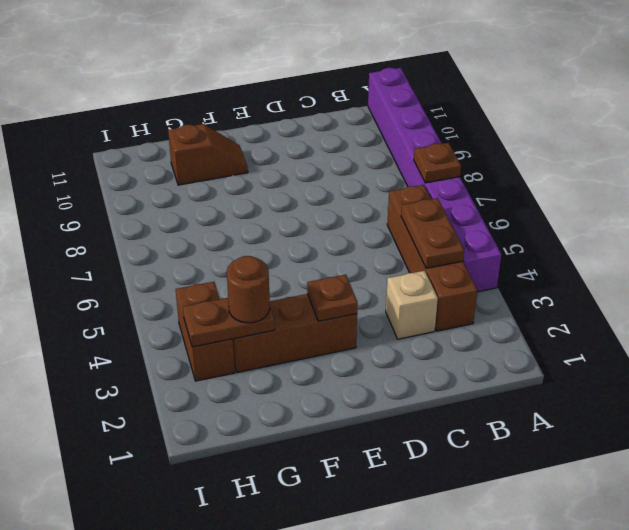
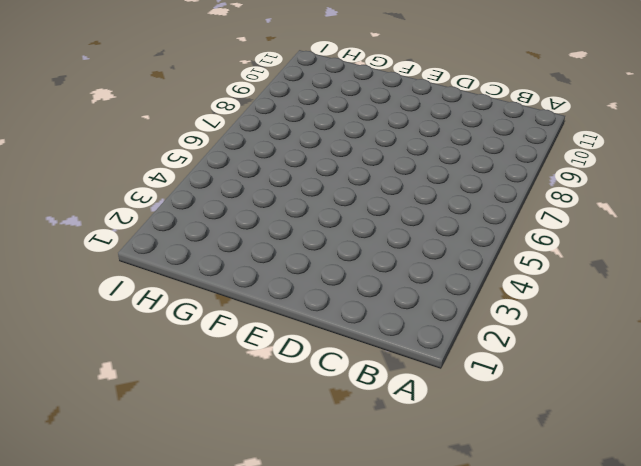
none -> purple 1x8 brick [368,68,501,292]
none -> brown 1x4 brick [387,185,477,331]

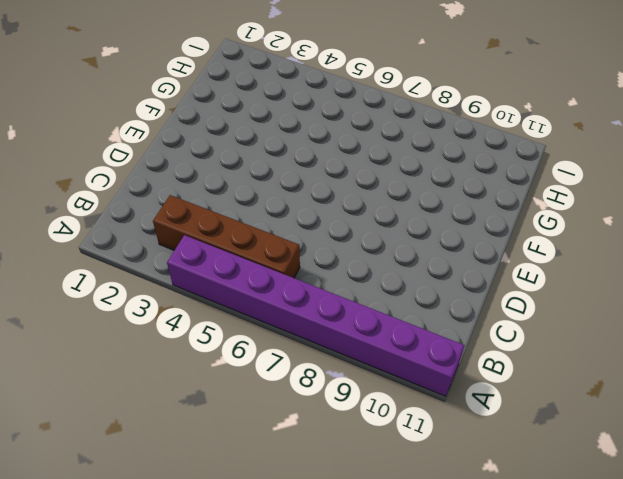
none -> tan 1x1 brick [386,271,438,339]
none -> brown 1x3 brick [233,294,357,373]

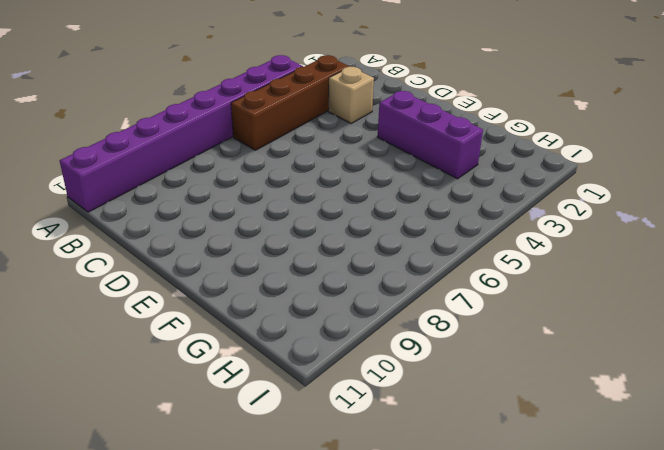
purple 1x3 brick [377,91,483,179] -> brown 1x3 brick [233,294,357,373]
none -> brown 1x2 slope [168,124,248,185]
none -> brown 1x2 brick [176,282,235,381]

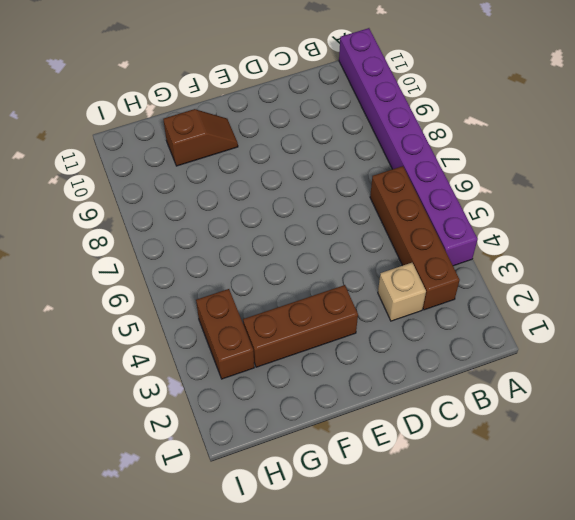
none -> brown 1x1 plate [414,143,461,183]
none -> brown 1x2 plate [401,198,464,268]

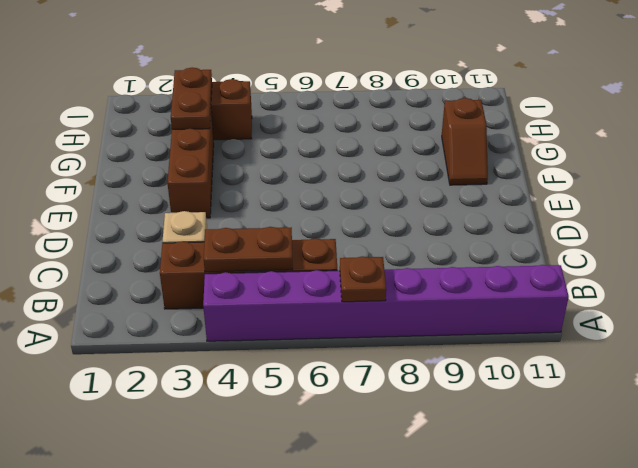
none -> brown 1x1 plate [307,274,358,321]
none -> brown 1x1 round brick [227,256,270,323]

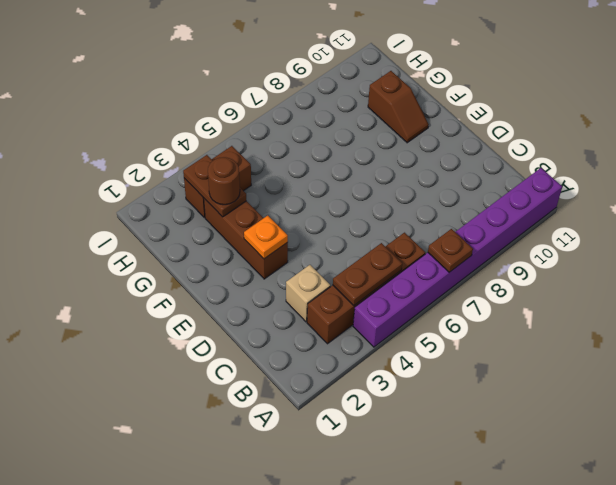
orange 1x1 plate [244,216,288,259] -> brown 1x1 plate [307,274,358,321]

